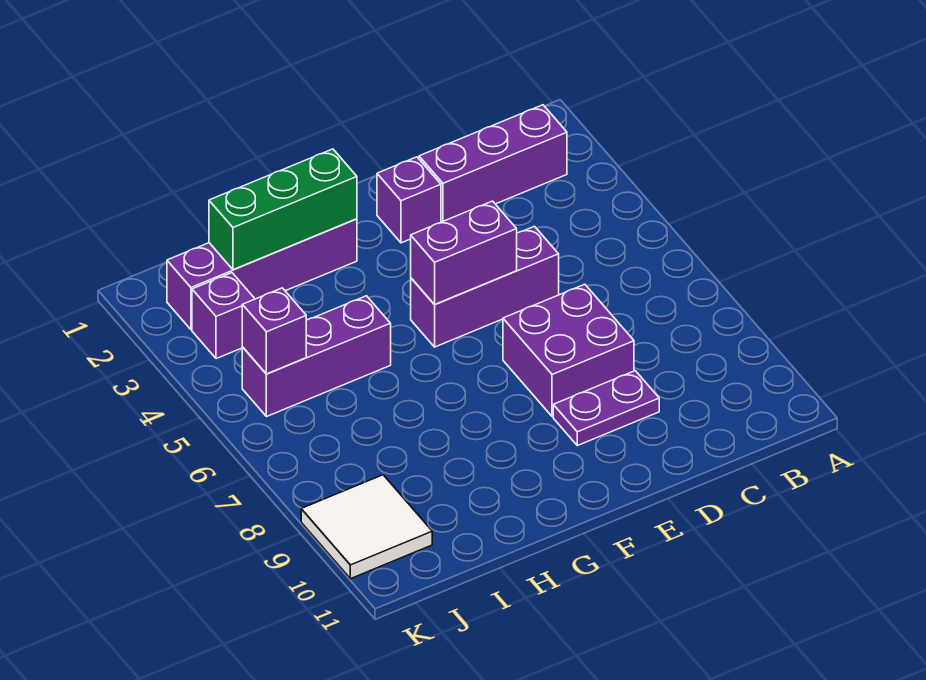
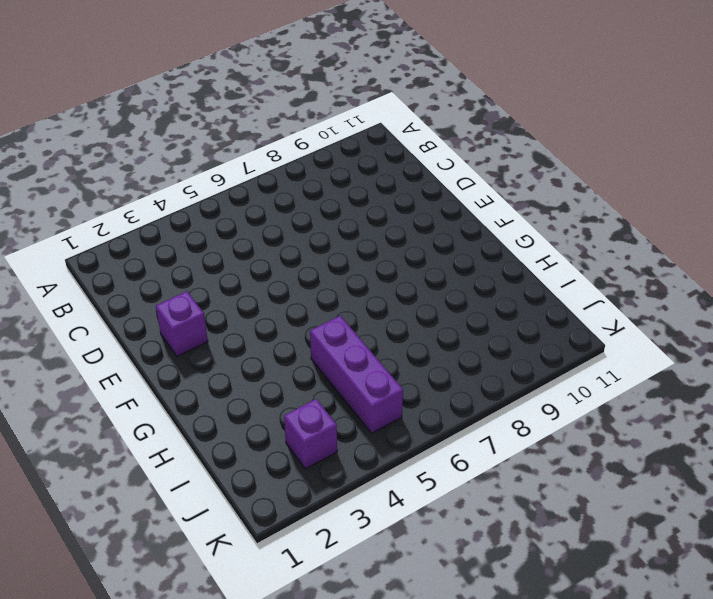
none -> purple 1x3 brick [419,105,567,222]
none -> purple 1x3 brick [411,226,559,347]
none -> purple 2x2 brick [503,284,634,417]

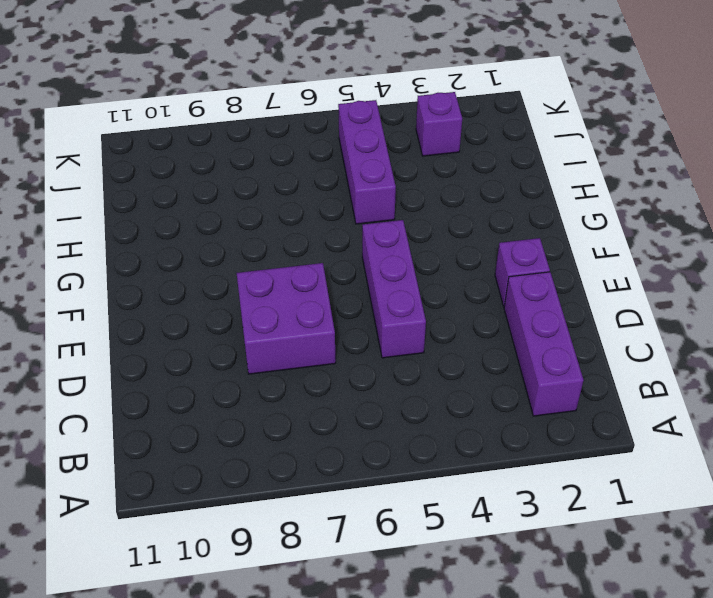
none -> purple 1x2 plate [553,371,659,446]
none -> purple 1x4 brick [167,219,357,330]
none -> white 2x2 tile [301,475,432,579]

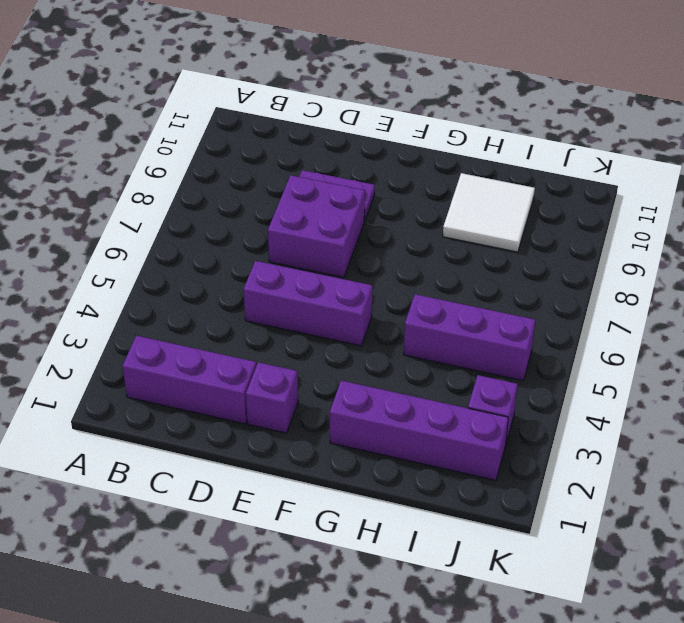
white 2x2 tile [443,173,535,252] -> white 2x2 tile moved to [301,475,432,579]
none -> purple 1x2 brick [411,201,517,305]
none -> green 1x3 brick [209,149,357,270]
none -> purple 1x1 brick [242,288,306,374]

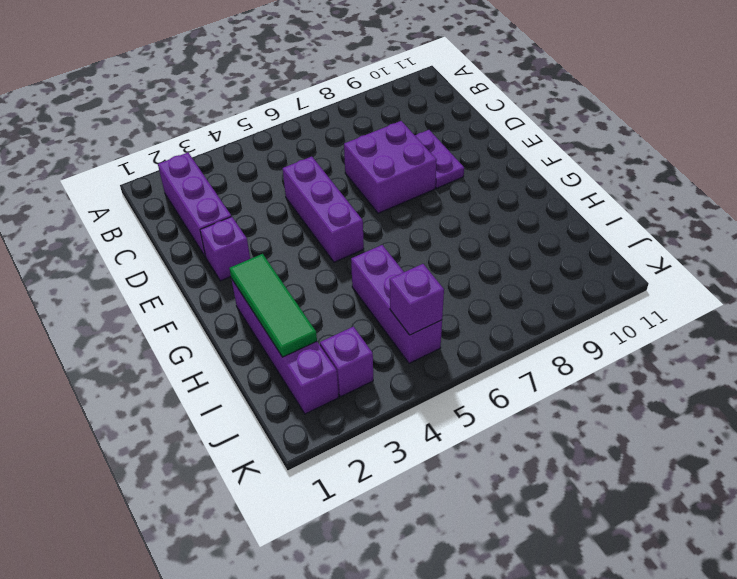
green 1x3 tile [230,254,317,357] -> green 1x3 brick [209,149,357,270]
none -> white 2x2 tile [301,475,432,579]
none -> purple 1x2 brick [411,201,517,305]

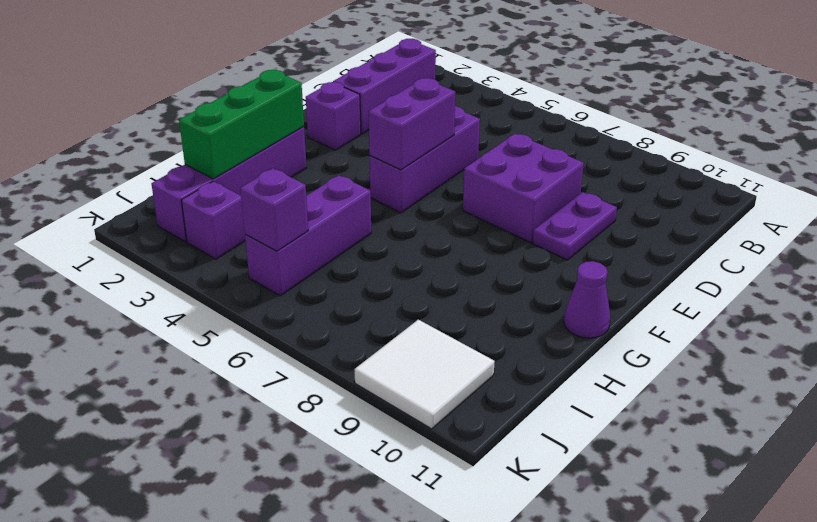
purple 1x1 cone [564,261,611,338] -> none

